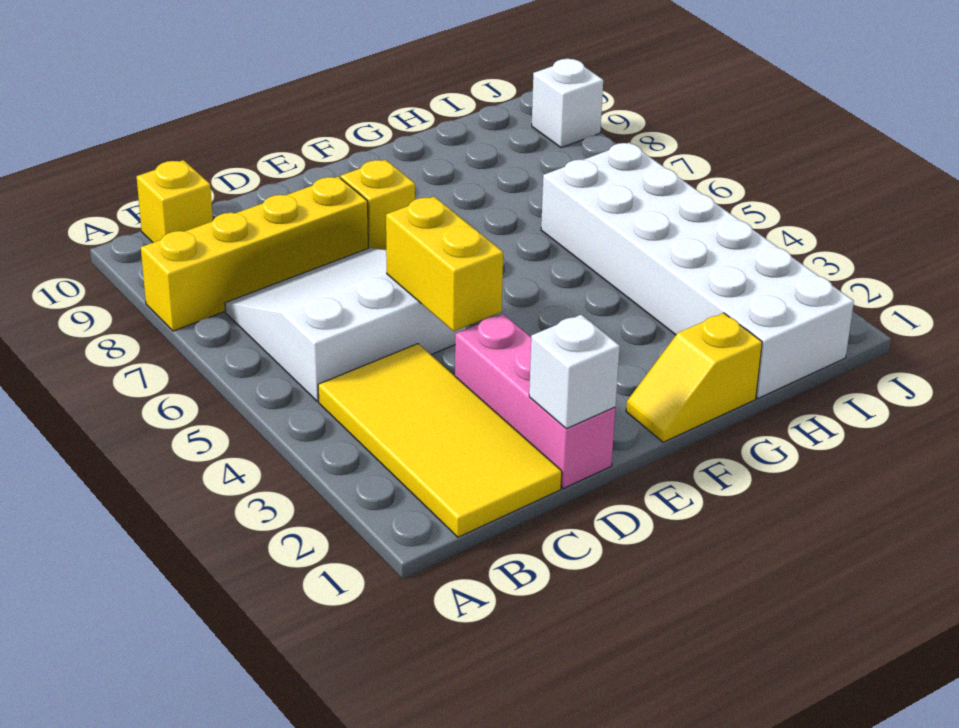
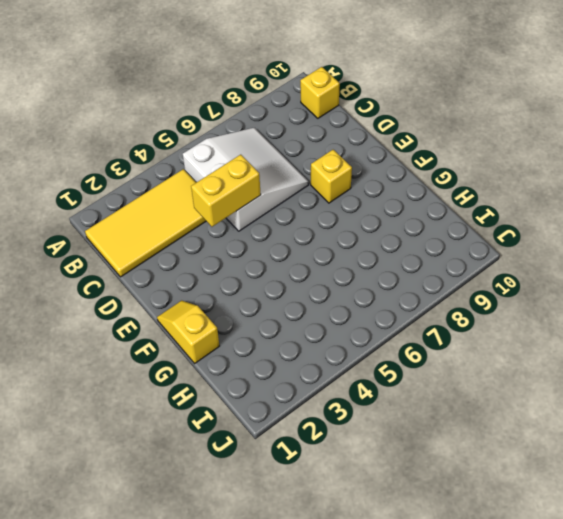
none -> yellow 1x4 brick [141,177,368,331]
none -> pink 1x3 brick [455,314,615,488]

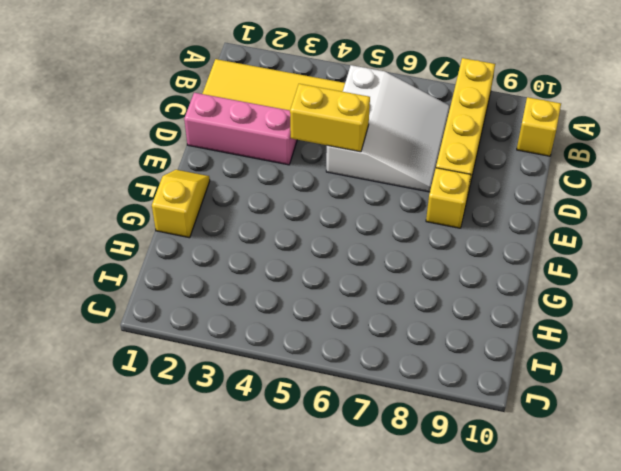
none -> white 2x6 brick [541,143,854,398]
none -> white 1x1 brick [532,59,603,148]

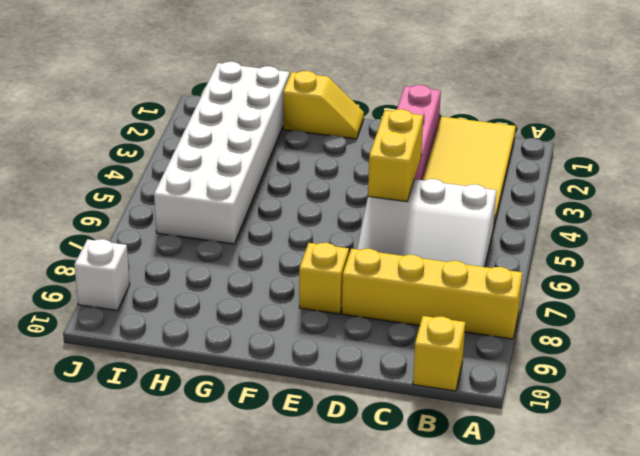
none -> white 1x1 brick [529,315,620,429]

